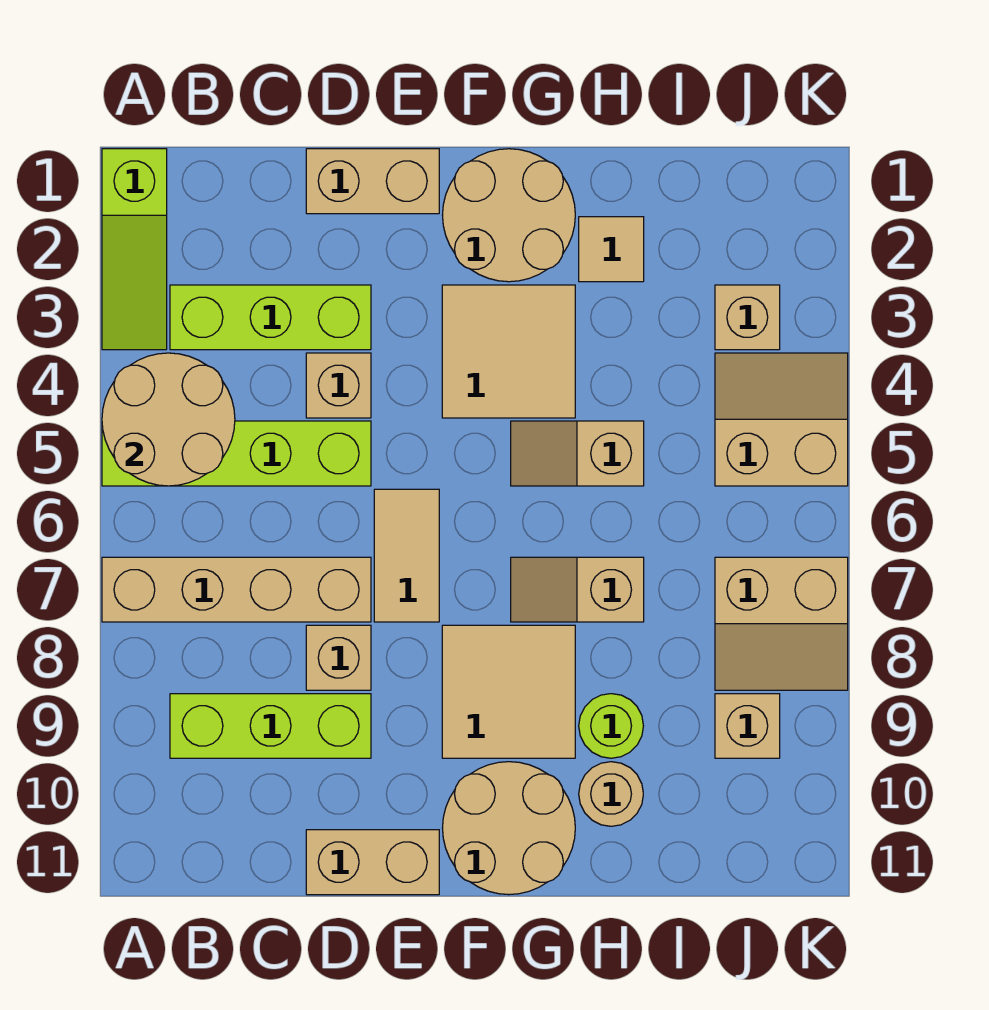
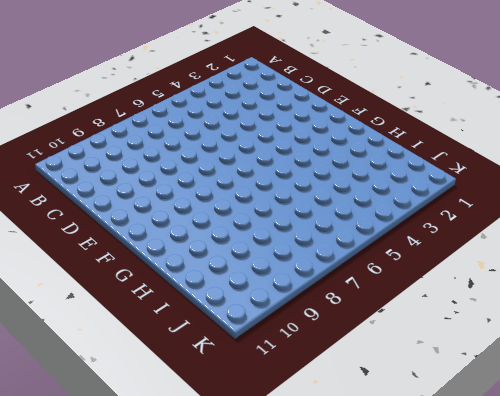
none -> lime 1x3 slope [102,149,167,350]
none -> lime 1x4 brick [102,421,371,486]
none -> tan 1x4 brick [102,557,371,622]

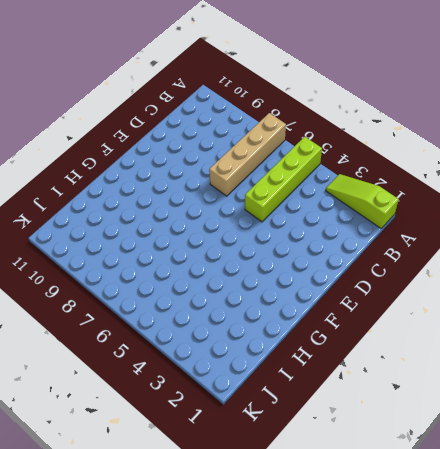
none -> lime 1x3 brick [170,285,371,350]
none -> lime 1x3 brick [170,694,371,758]
none -> tan 1x2 brick [306,149,439,214]

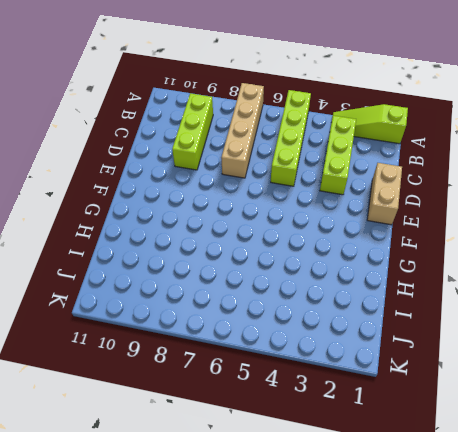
none -> tan 1x1 brick [306,353,371,418]
none -> tan 1x1 brick [306,625,371,690]
none -> tan 1x2 brick [306,830,439,895]

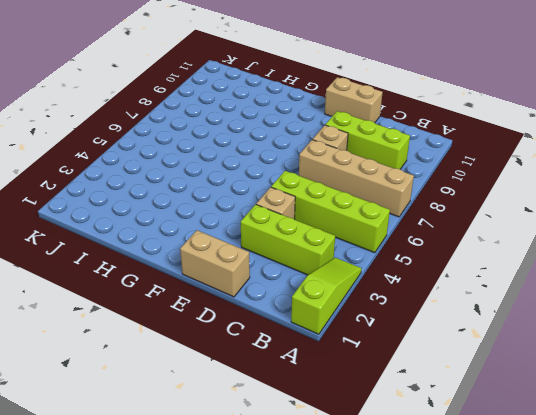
none -> tan 1x2 tile [374,489,439,622]
none -> tan 2x2 round brick [443,149,575,282]
none -> tan 2x2 tile [442,285,575,418]

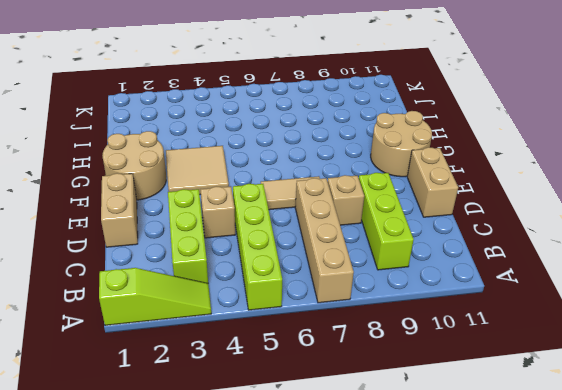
none -> tan 2x2 tile [442,625,575,758]
none -> tan 1x2 slope [511,421,644,486]
none -> tan 1x2 slope [511,557,644,622]

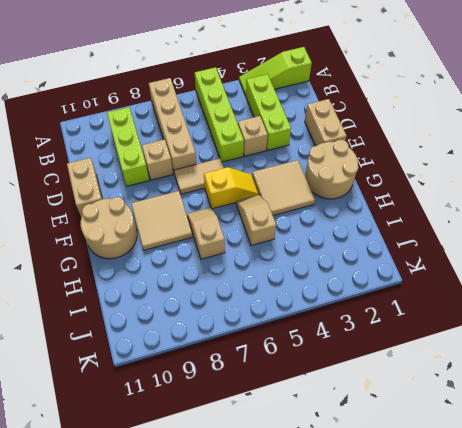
yellow 1x2 slope [204,167,259,209] -> none
none -> tan 1x1 tile [579,217,644,282]
none -> lime 1x1 round brick [579,694,643,758]
none -> tan 1x1 round brick [579,762,643,826]

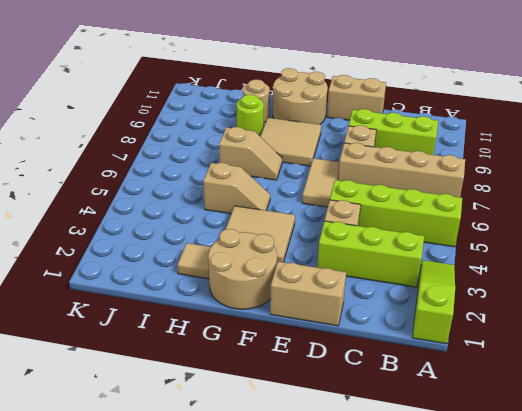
none -> tan 1x1 brick [715,285,780,350]
none -> tan 2x2 slope [715,353,848,486]
none -> tan 2x2 slope [715,557,848,690]

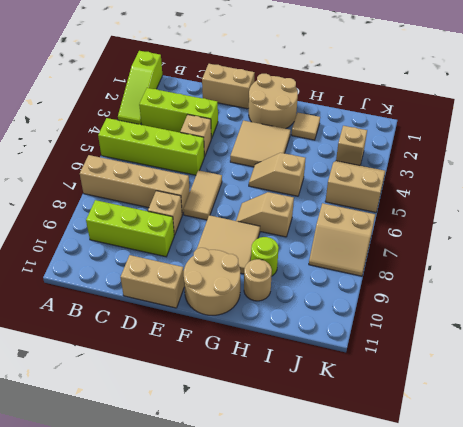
none -> tan 1x1 brick [715,694,780,758]
none -> tan 2x2 round brick [102,353,235,486]

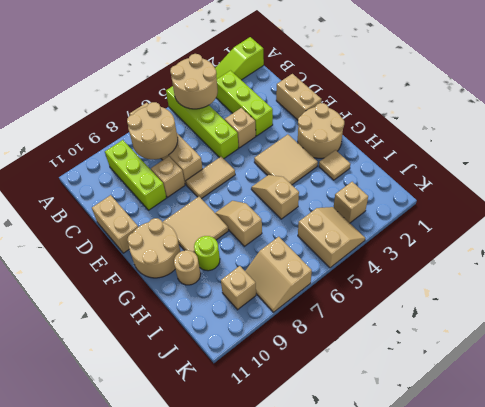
tan 2x2 round brick [127,102,178,159] -> none

